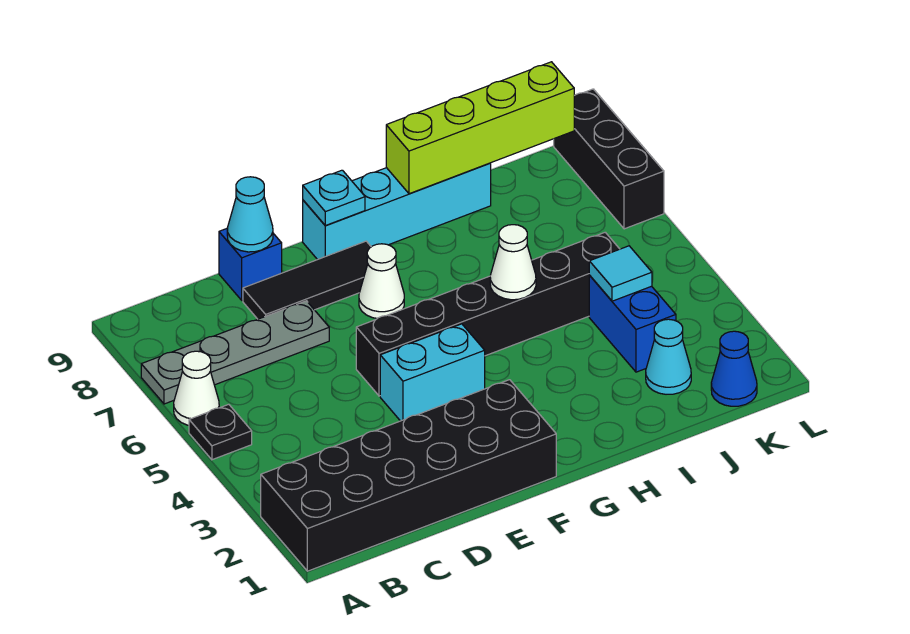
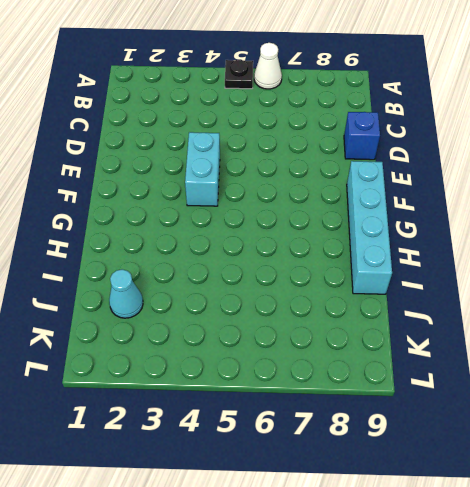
none -> black 2x6 brick [261,380,556,571]
none -> grey 1x4 plate [141,301,329,404]
none -> black 1x3 tile [243,241,371,319]

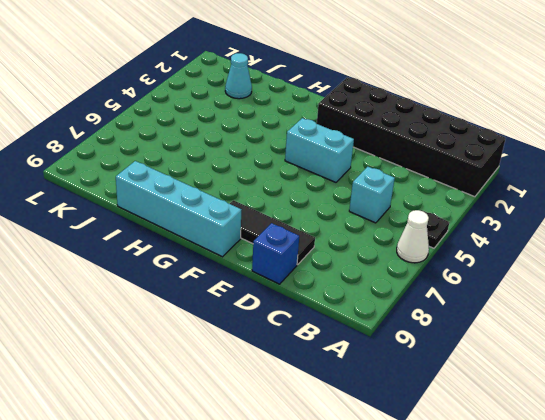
cyan 1x1 brick [349,167,395,223] -> none
none -> grey 1x4 plate [141,301,329,404]
none -> black 1x6 brick [356,232,619,396]
none -> white 1x1 cone [359,244,404,318]

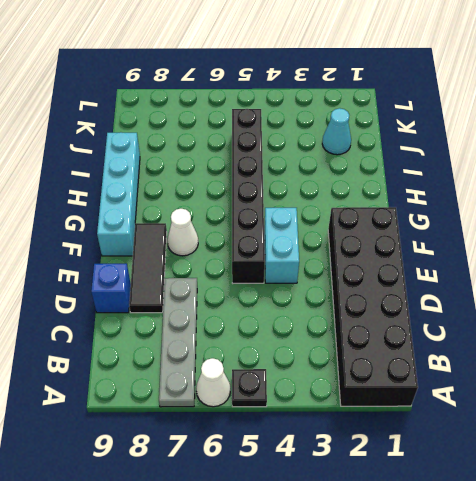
none -> blue 1x2 brick [589,276,676,372]
none -> blue 1x1 cone [711,331,757,406]
none -> black 1x3 brick [554,89,664,229]

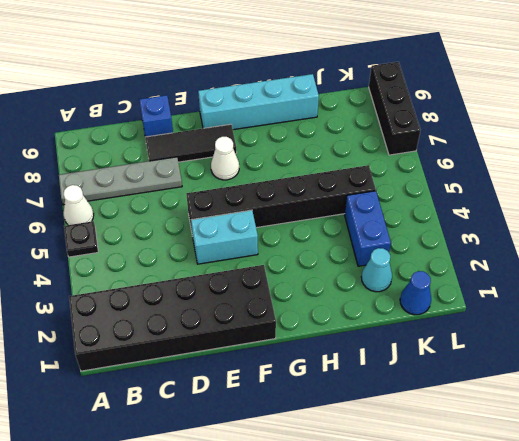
none -> cyan 1x1 cone [227,177,273,252]
none -> cyan 1x1 plate [303,170,365,226]
none -> white 1x1 cone [490,225,536,300]

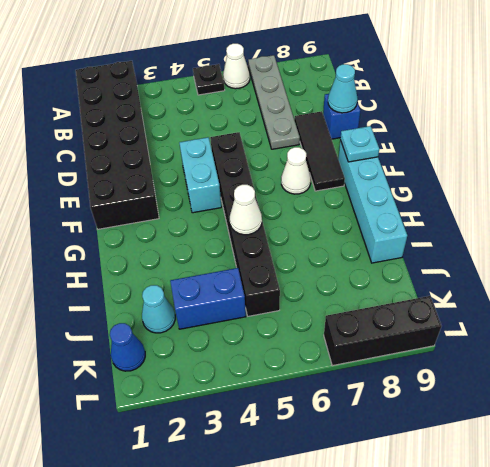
none -> lime 1x4 brick [386,62,574,194]
none -> cyan 1x1 tile [589,246,652,301]

